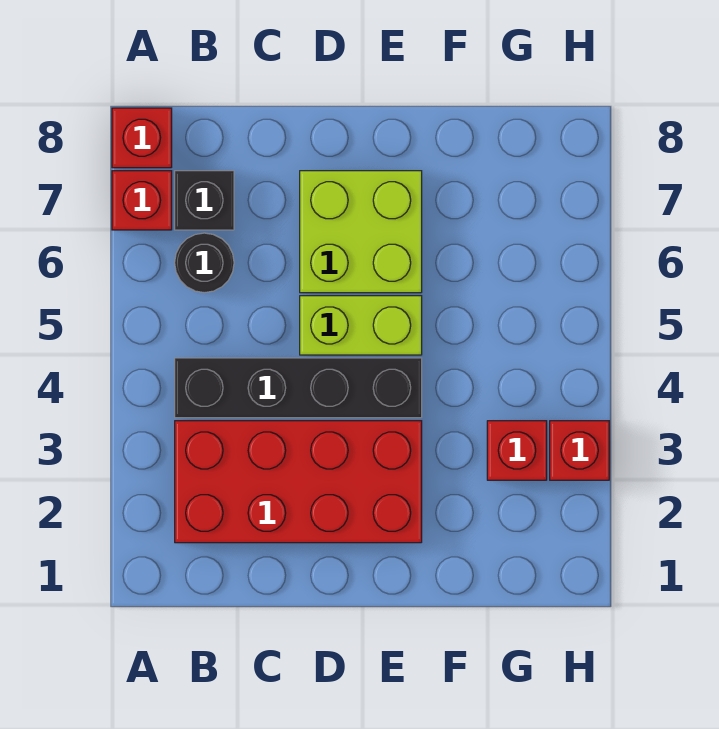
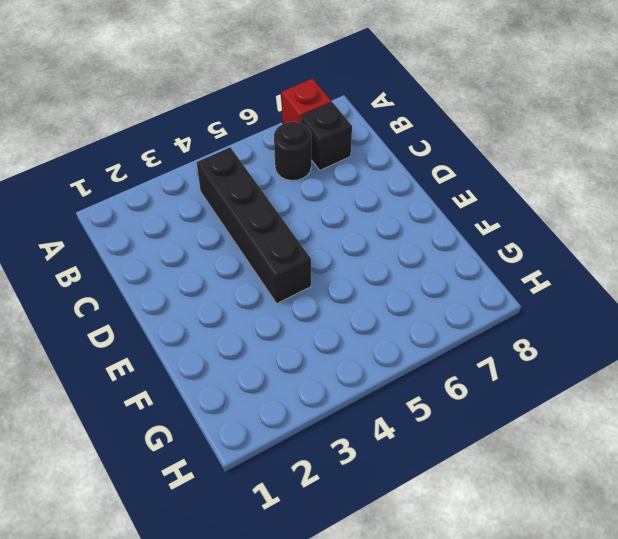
none -> red 1x1 brick [112,108,172,168]
none -> red 2x4 brick [175,421,422,543]

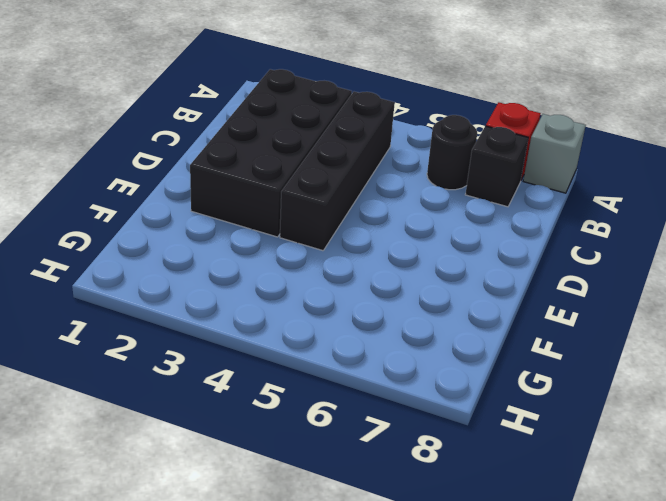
grey 1x1 brick [523,114,586,193] -> red 1x1 brick [112,108,172,168]
black 2x4 brick [190,69,352,237] -> red 2x4 brick [175,421,422,543]
none -> lime 1x2 brick [300,296,422,355]
none -> lime 2x2 brick [300,171,422,293]

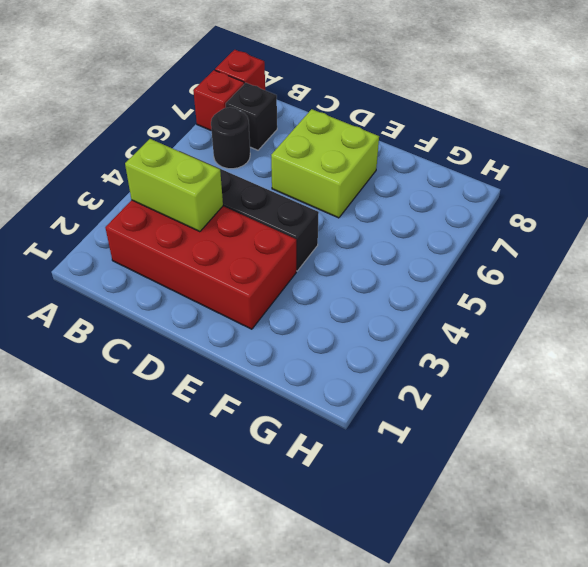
lime 1x2 brick [125,139,223,232] -> lime 1x2 brick moved to [300,296,422,355]
none -> red 1x1 brick [487,421,547,480]
none -> red 1x1 brick [550,421,609,480]

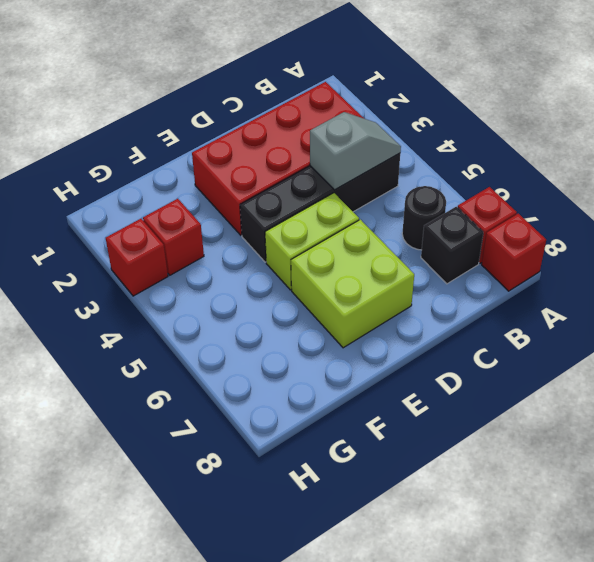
grey 1x2 slope [310,112,401,190] -> none

